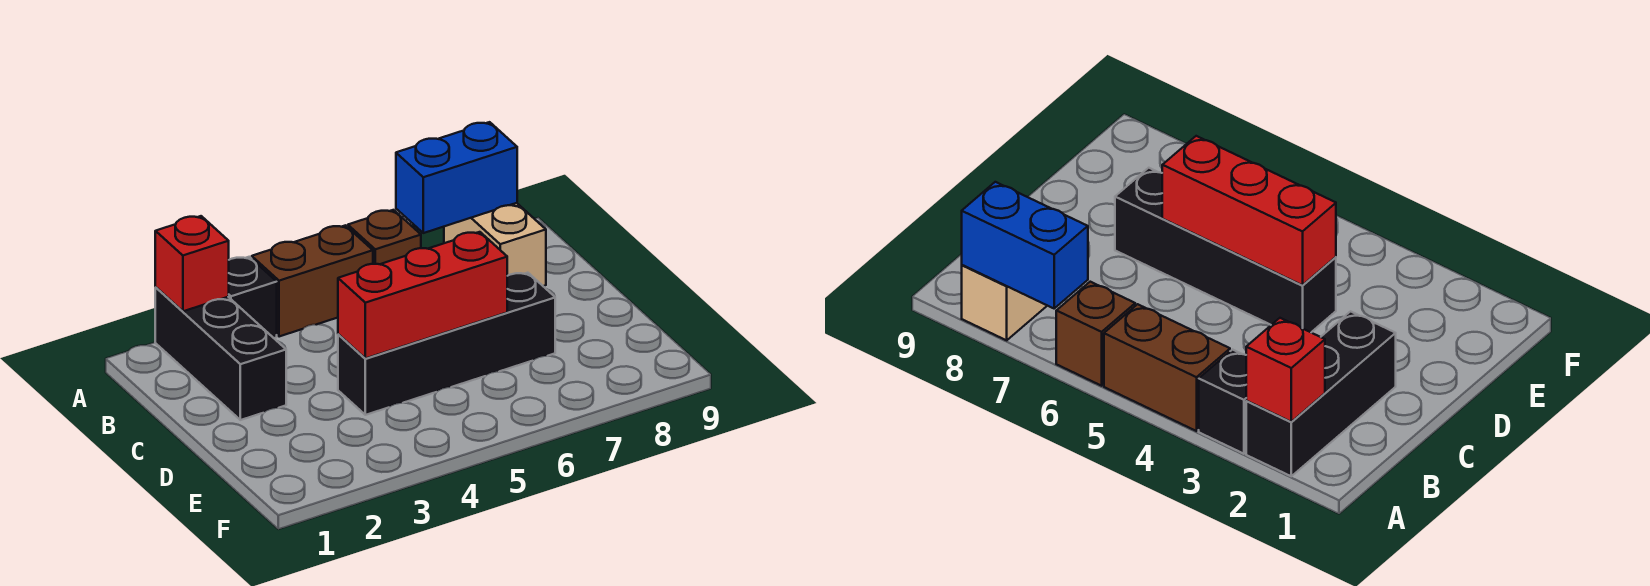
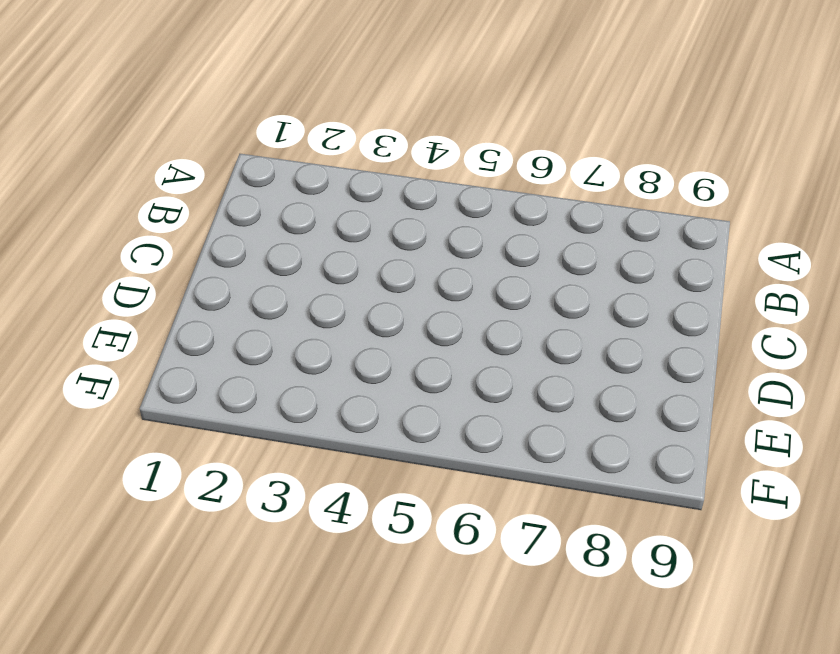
none -> black 1x3 brick [155,288,286,420]
none -> black 1x1 brick [229,257,277,338]

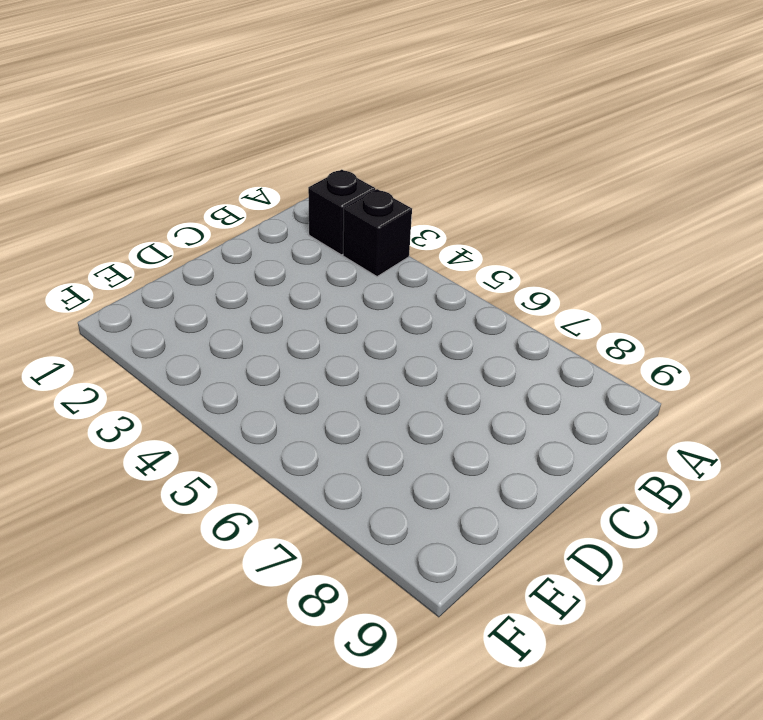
black 1x1 brick [308,170,375,255] -> black 1x3 brick [155,288,286,420]
none -> brown 1x2 brick [252,225,373,337]
none -> brown 1x1 brick [348,210,421,264]

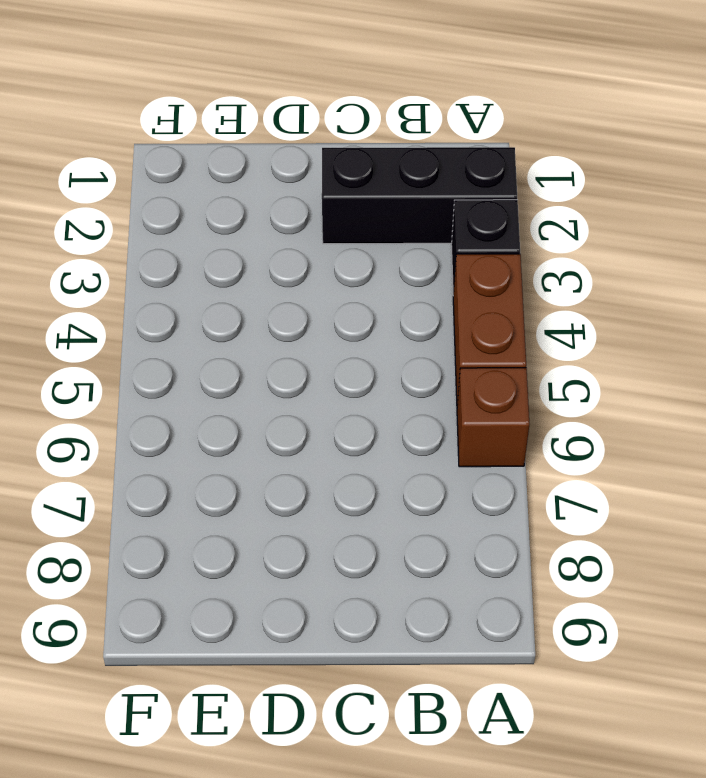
none -> tan 1x2 brick [444,203,546,286]
none -> black 1x4 brick [338,273,555,415]

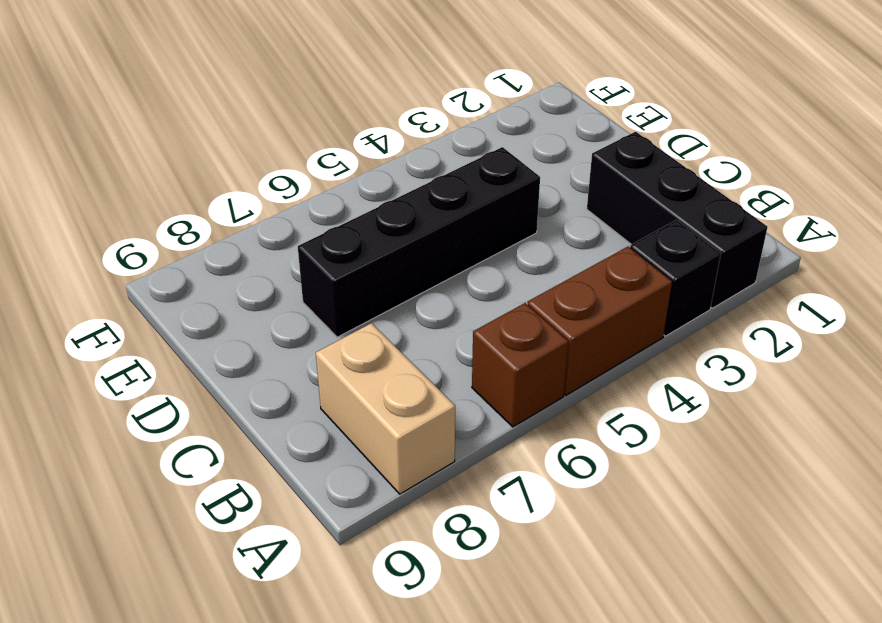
none -> red 1x1 brick [155,216,229,311]
none -> blue 1x2 brick [396,122,517,233]

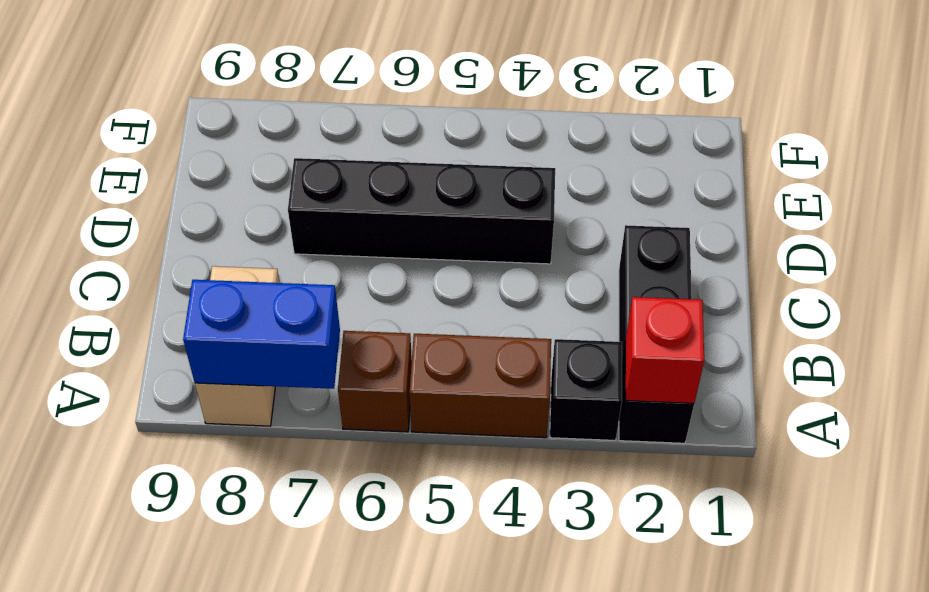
none -> red 1x3 brick [338,232,507,359]

